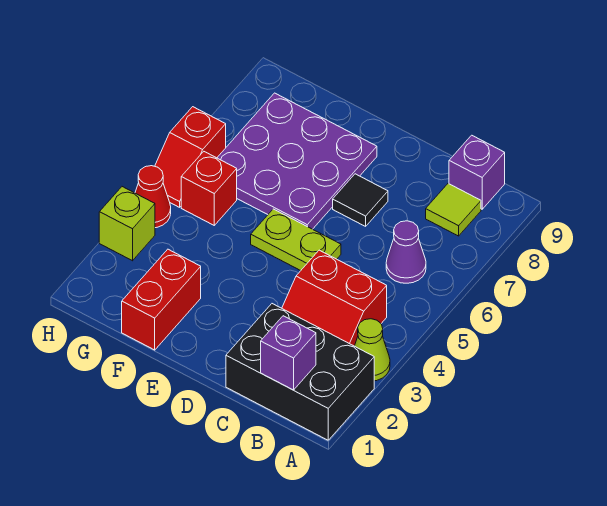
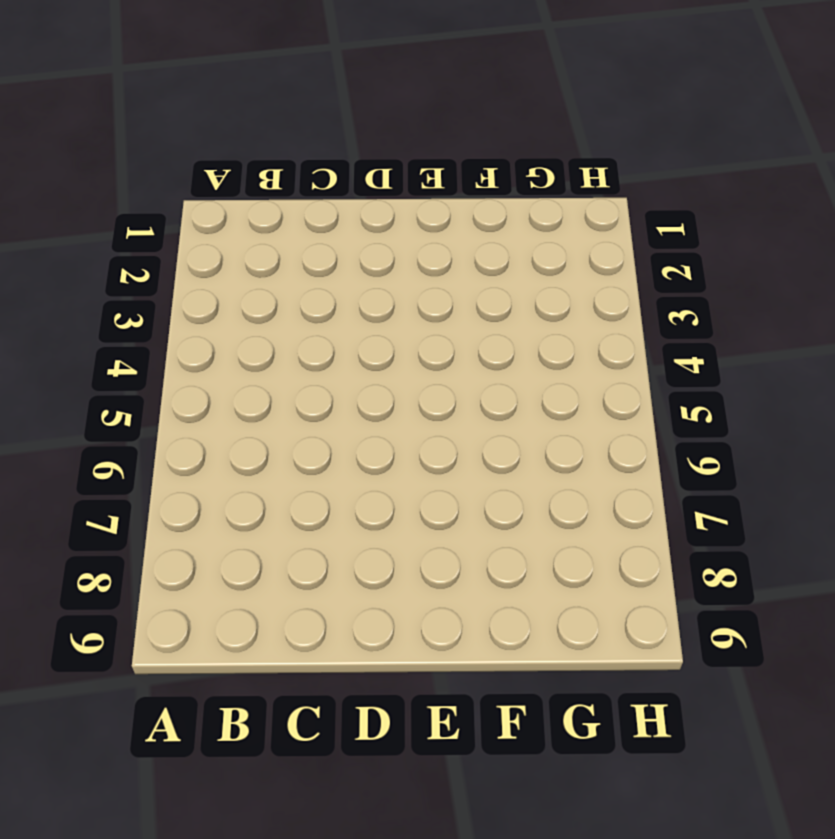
none -> black 2x3 brick [226,304,374,440]
none -> lime 1x1 cone [355,319,390,381]
none -> red 2x2 slope [282,250,387,346]

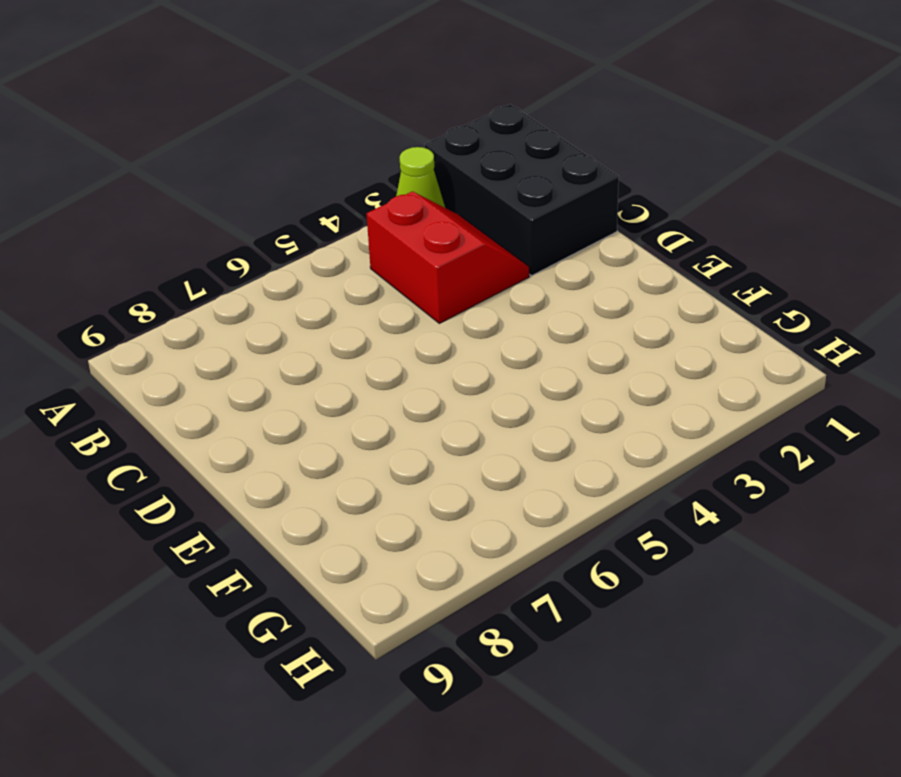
none -> purple 1x1 cone [386,221,426,283]
none -> lime 1x1 tile [426,183,481,236]
none -> purple 1x1 brick [449,135,505,209]

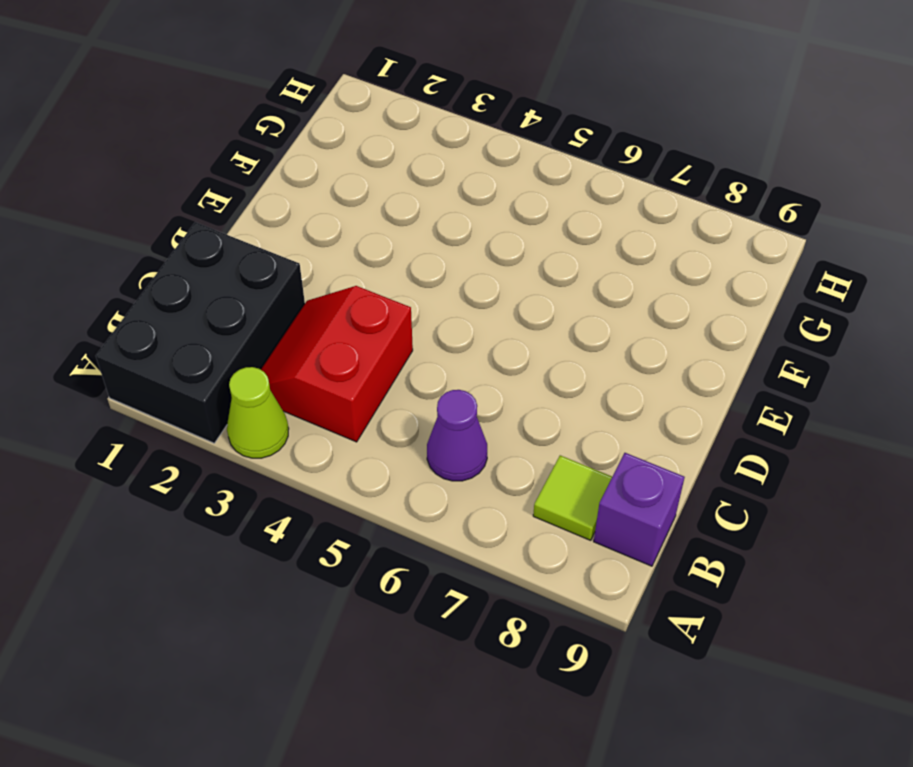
none -> lime 1x2 plate [251,209,341,271]
none -> black 1x1 tile [333,174,388,226]
none -> purple 3x3 plate [217,93,377,229]

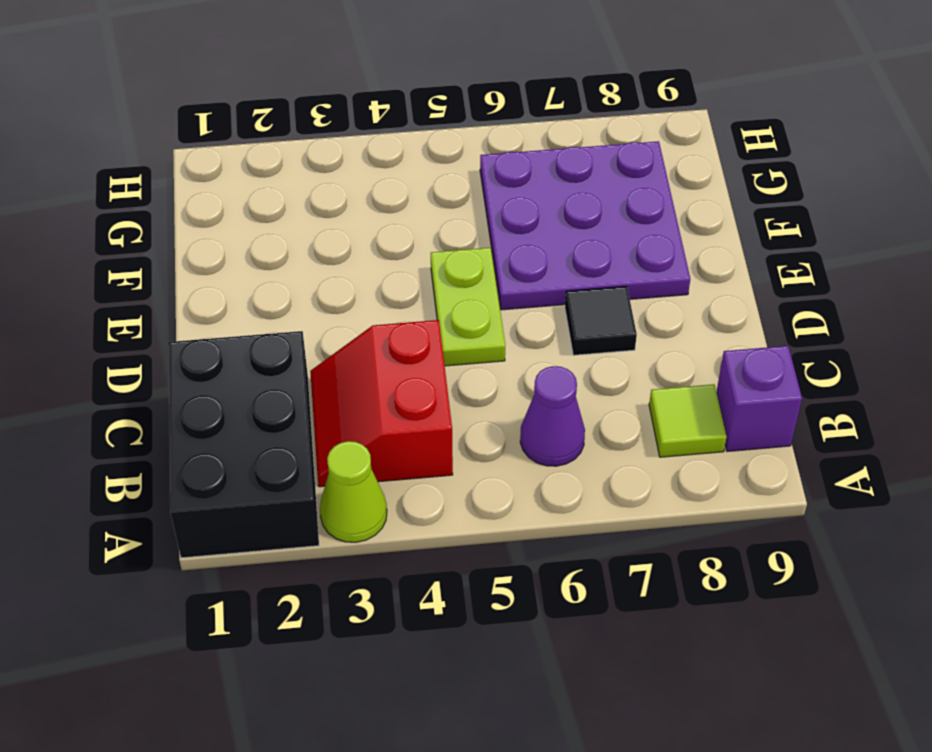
none -> red 1x2 brick [122,249,201,350]
none -> red 1x1 brick [181,152,237,225]
none -> lime 1x1 brick [99,187,155,261]

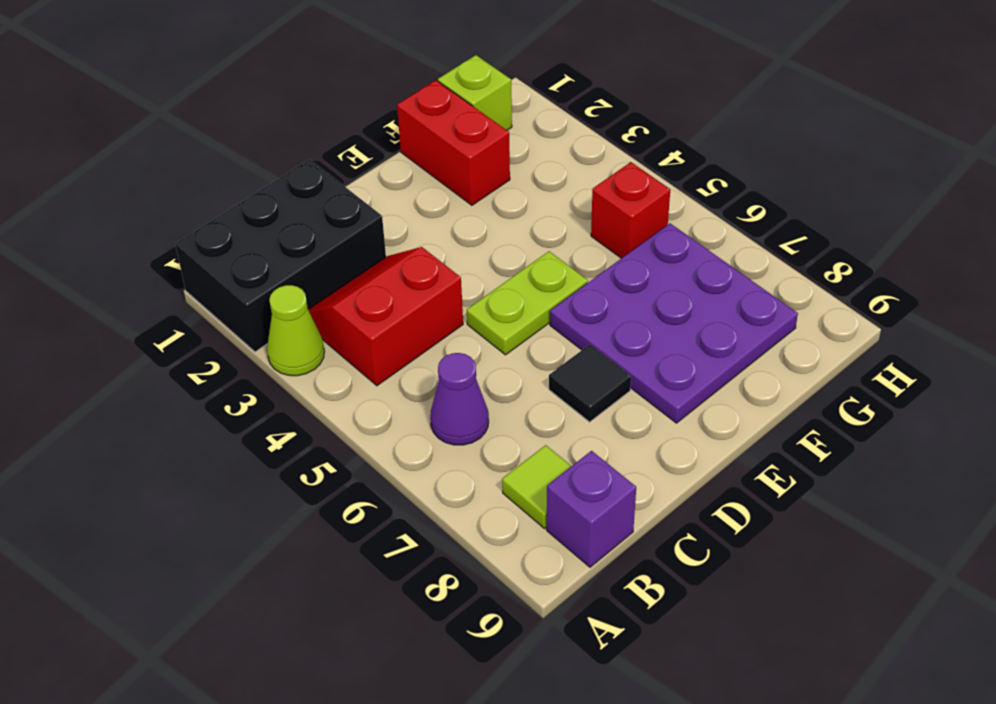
lime 1x1 brick [438,55,512,130] -> lime 1x1 brick moved to [99,187,155,261]
none -> red 1x1 cone [135,166,171,228]
none -> red 1x2 slope [155,107,226,207]
none -> purple 1x1 brick [261,316,316,390]

